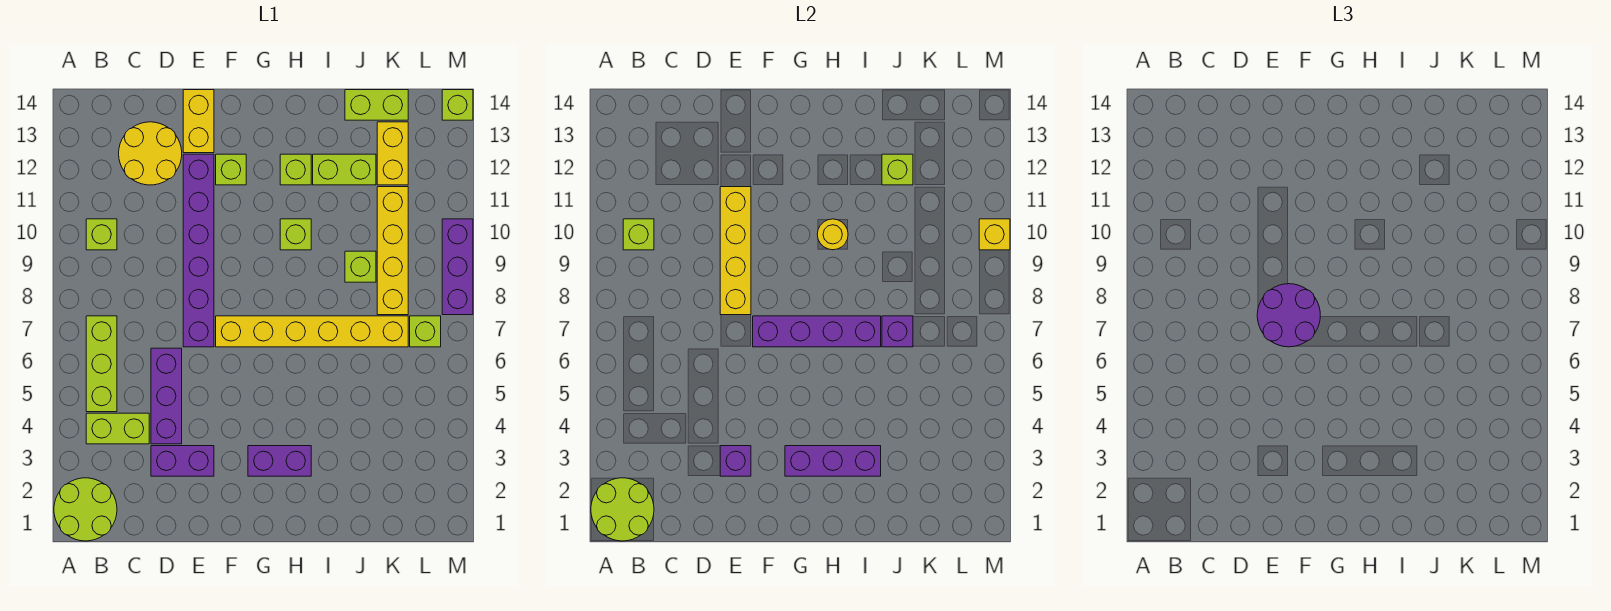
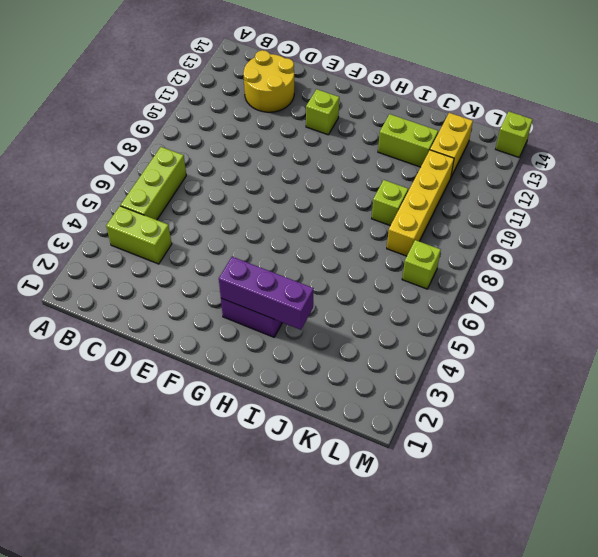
none -> lime 2x2 round brick [54,478,117,541]
none -> lime 1x1 brick [86,219,117,250]
none -> purple 1x2 brick [151,446,214,476]
none -> purple 1x3 brick [151,348,182,444]

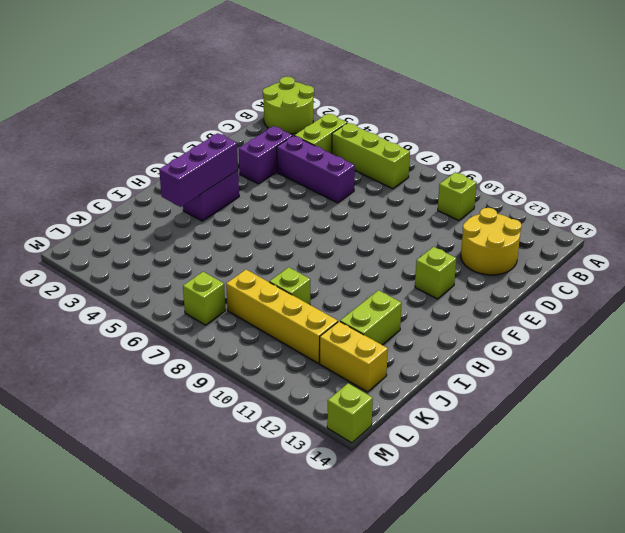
none -> purple 1x6 brick [183,154,214,347]
none -> yellow 1x2 brick [183,90,214,153]
none -> yellow 1x6 brick [216,316,408,347]
none -> lime 1x1 brick [280,219,311,250]

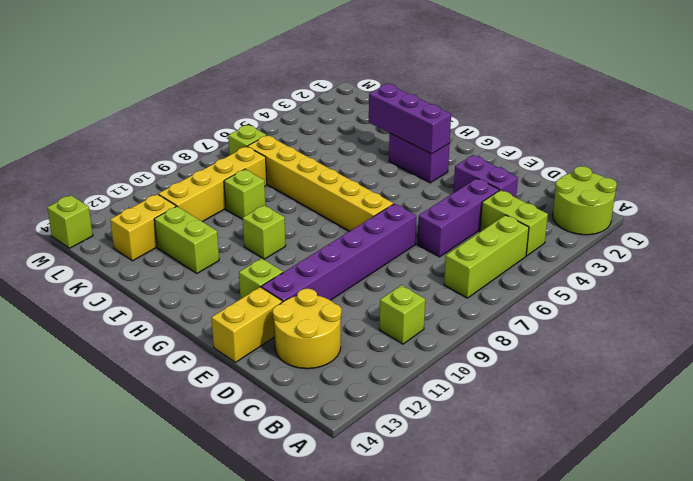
none -> lime 1x1 brick [280,154,311,185]
none -> lime 1x2 brick [345,90,408,120]
none -> purple 1x3 brick [442,219,473,315]
none -> lime 2x2 round brick [591,478,654,541]

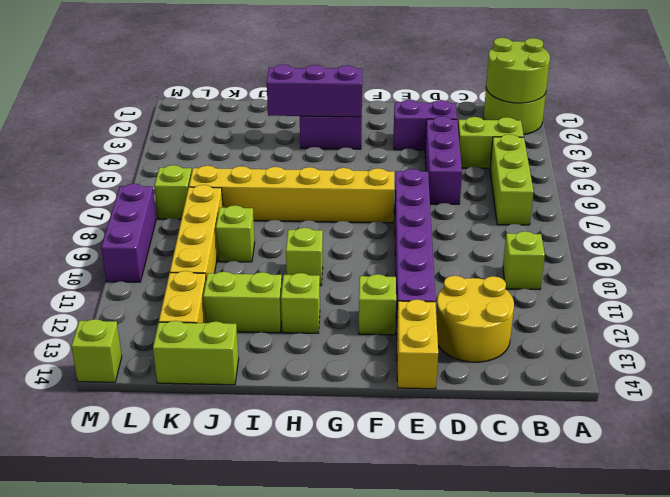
none -> lime 1x1 brick [623,219,654,250]
none -> purple 1x1 brick [720,446,751,476]
none -> yellow 1x4 brick [720,187,751,315]
none -> purple 1x4 brick [753,316,881,347]

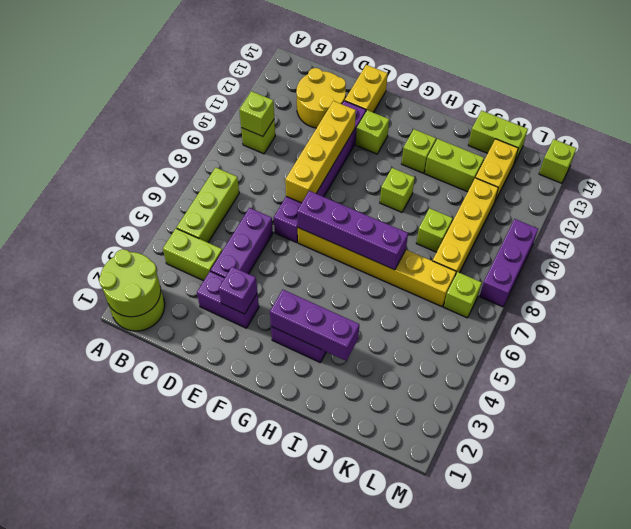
none -> yellow 1x1 round brick [817,219,848,250]
none -> purple 1x1 brick [882,316,913,347]
none -> lime 1x1 brick [882,154,913,185]
none -> yellow 1x1 brick [979,219,1010,250]

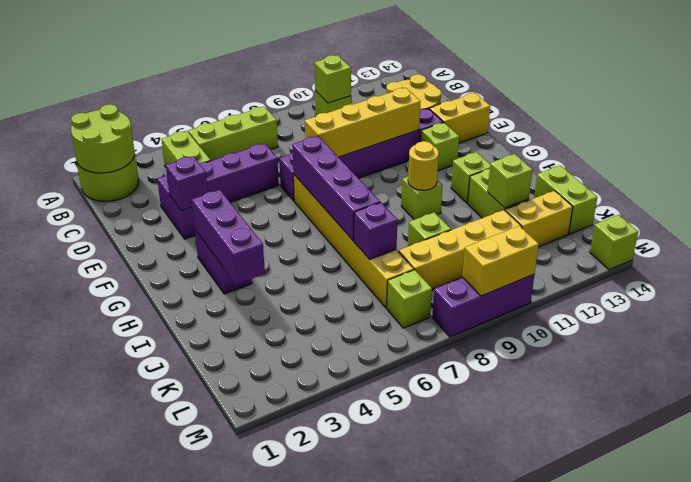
yellow 1x2 brick [463,226,539,296] -> yellow 1x1 brick [979,219,1010,250]
none -> purple 2x2 round brick [1257,284,1320,347]

